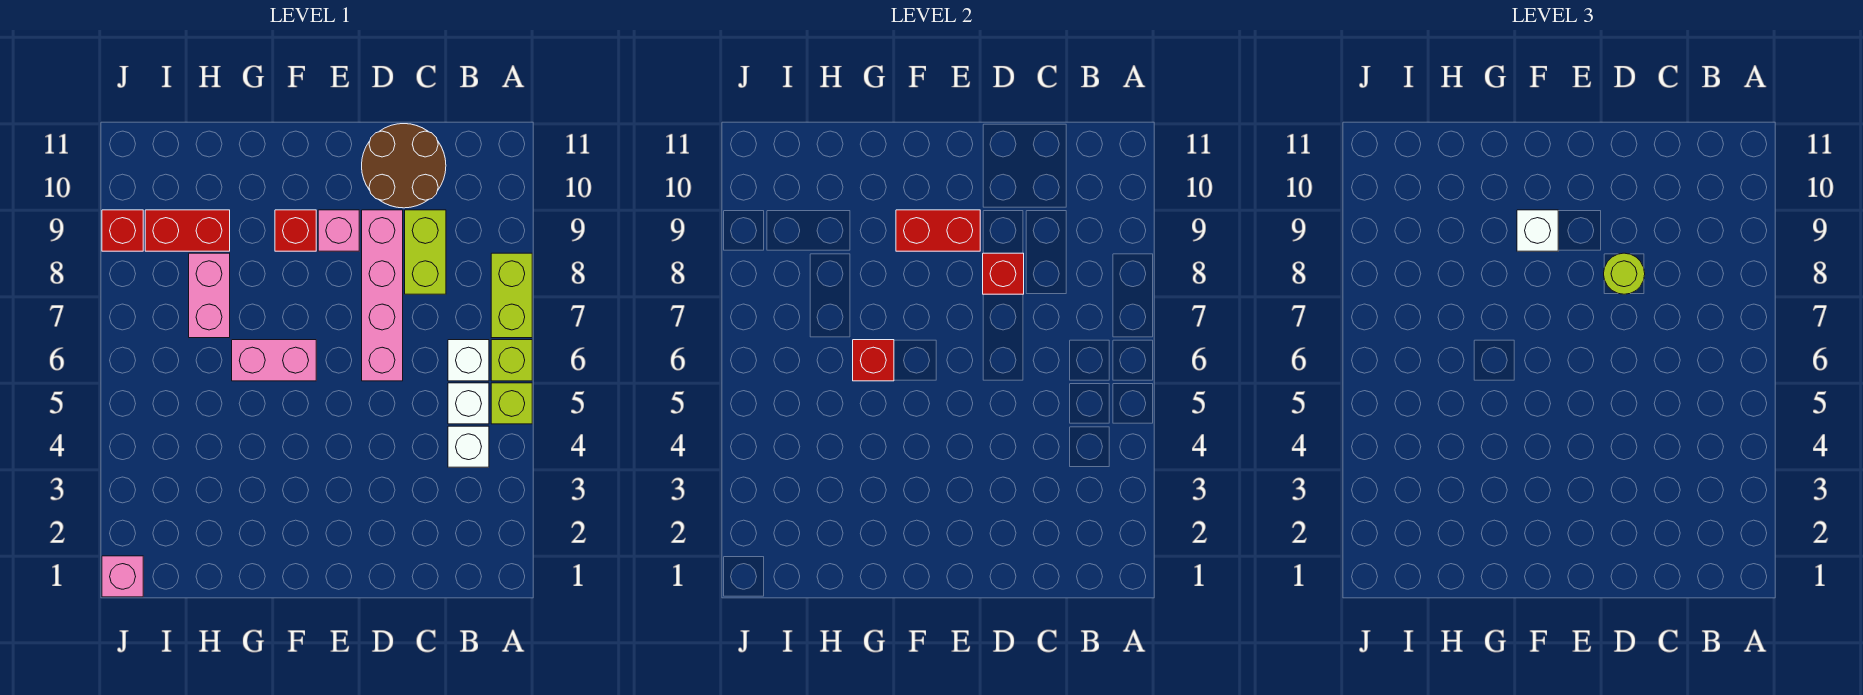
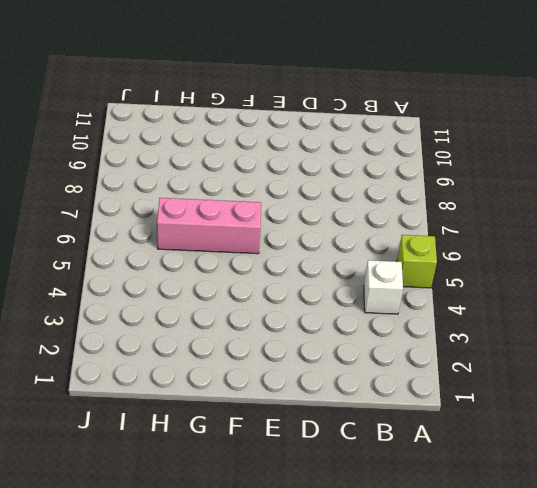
pink 1x3 brick [157,198,261,254] -> pink 1x2 brick [232,340,316,381]
none -> lime 1x1 brick [491,340,532,381]
none -> lime 1x2 brick [491,253,532,338]
none -> white 1x1 brick [448,383,489,424]

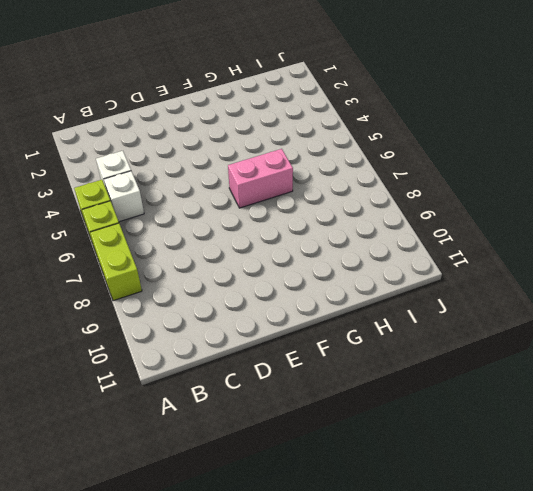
none -> white 1x1 brick [448,340,489,381]
none -> lime 1x2 brick [405,210,446,294]
none -> brown 2x2 round brick [362,124,446,208]

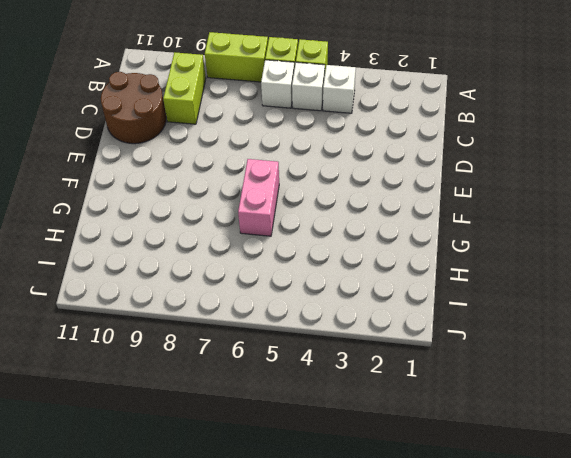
lime 1x2 brick [163,52,206,124] -> lime 1x2 brick turned to [405,210,446,294]
none -> pink 1x4 brick [362,210,403,381]
none -> pink 1x1 brick [318,210,359,251]
none -> red 1x1 brick [275,210,316,251]

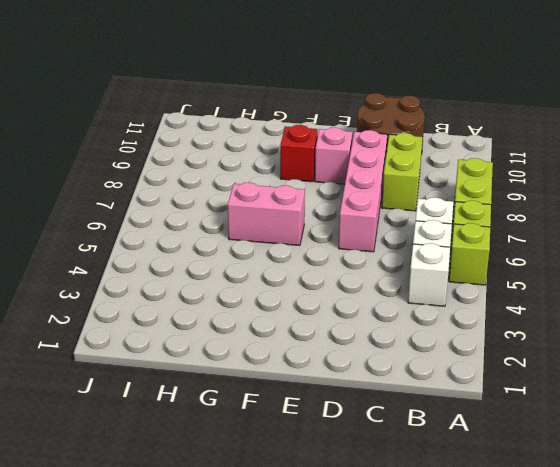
none -> pink 1x2 brick [189,253,230,338]
none -> red 1x2 brick [145,210,230,251]
none -> pink 1x1 brick [102,556,143,597]

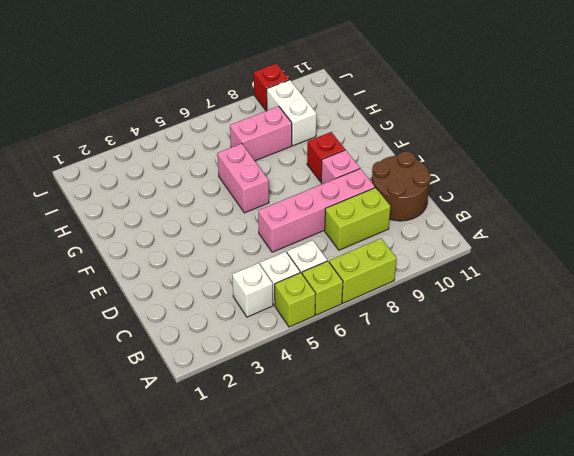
white 1x2 brick [267,80,317,146] -> red 1x2 brick [145,210,230,251]
none -> pink 1x1 brick [102,556,143,597]
none -> red 1x1 brick [983,253,1024,294]
none -> red 1x2 brick [896,210,980,251]

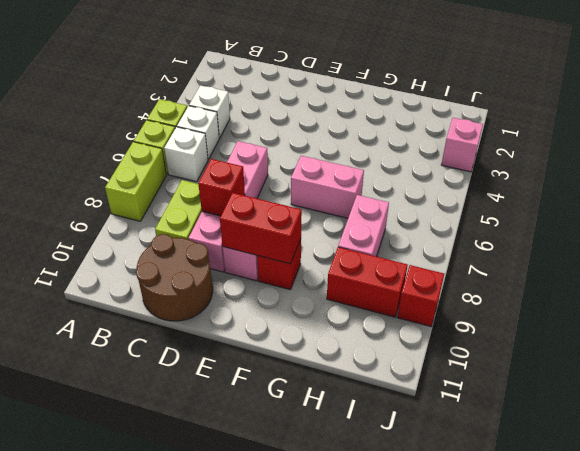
pink 1x1 brick [441,118,483,172] -> pink 1x1 brick moved to [102,556,143,597]
none -> red 1x1 brick [853,340,894,381]
none -> lime 1x1 round brick [1604,253,1645,294]
none -> white 1x1 brick [1517,210,1558,251]

